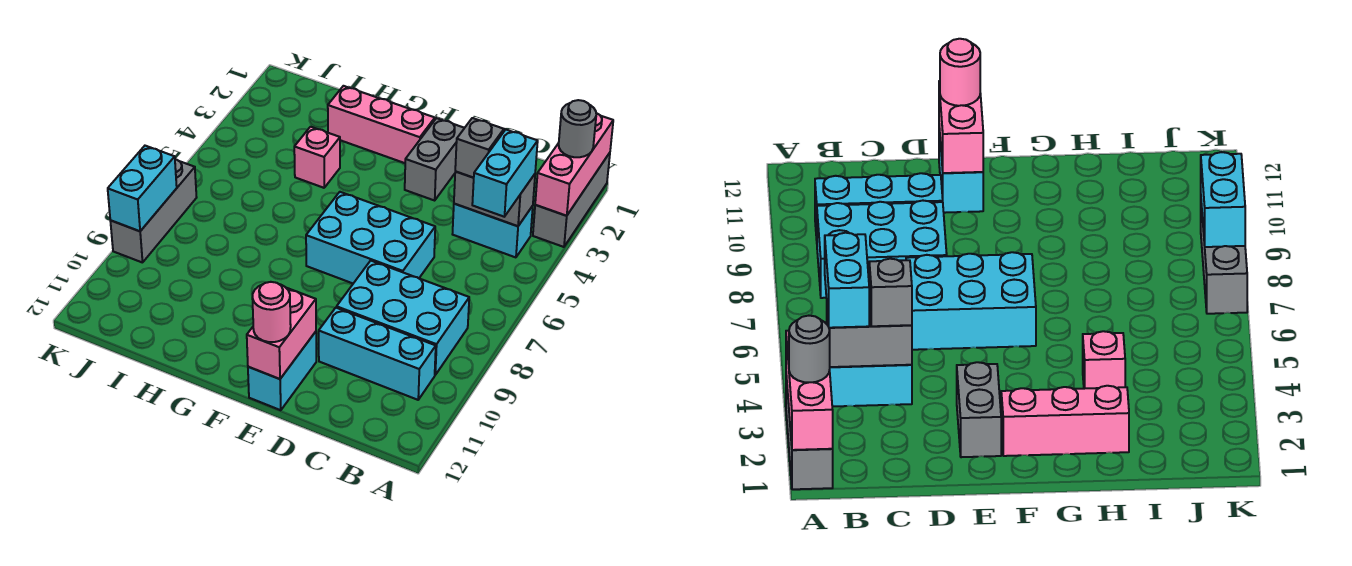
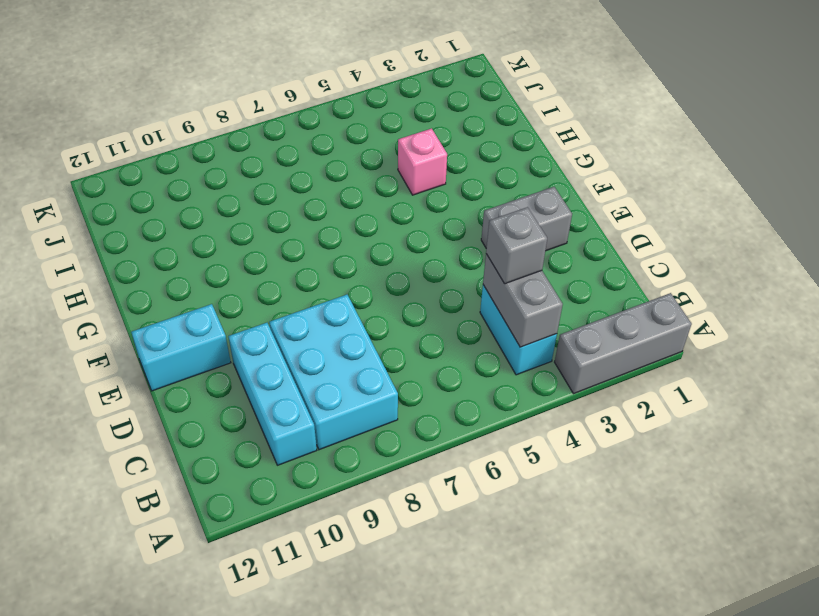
none -> cyan 2x3 brick [306,192,435,283]
none -> pink 1x3 brick [328,86,435,163]
none -> grey 1x3 brick [110,159,197,263]

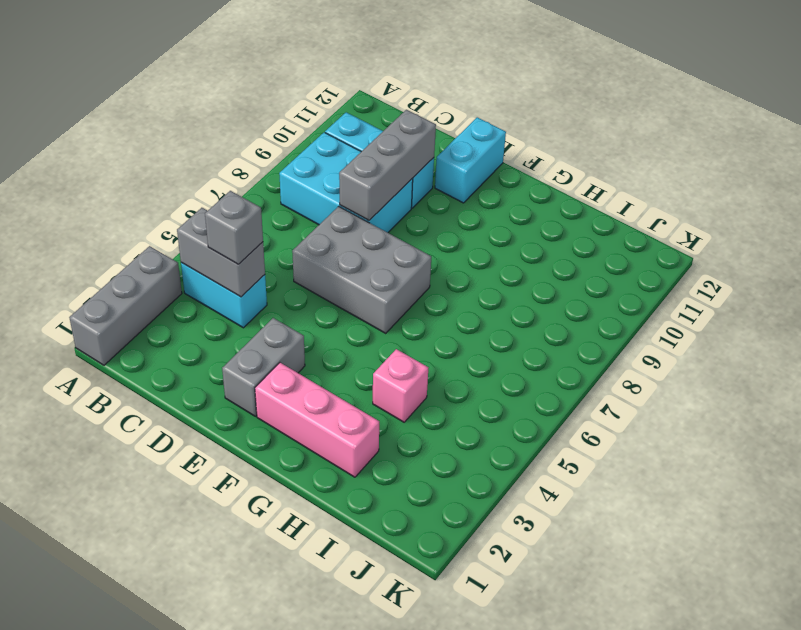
grey 2x3 brick [292,206,431,333] -> cyan 2x3 brick [306,192,435,283]
grey 1x3 brick [339,110,436,221] -> grey 1x3 brick moved to [110,159,197,263]
none -> pink 1x3 brick [535,113,613,216]
none -> pink 1x2 brick [247,288,316,379]
none -> cyan 1x2 brick [108,146,177,231]

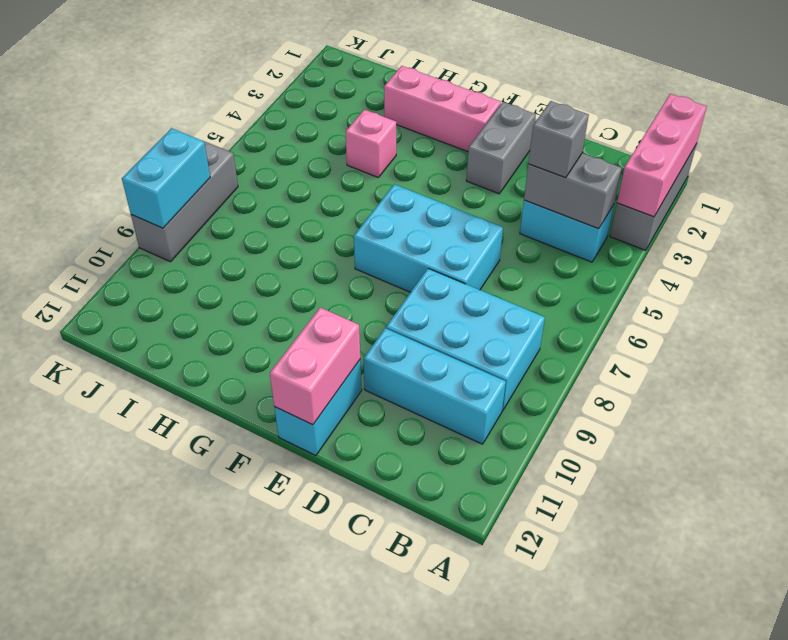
none -> grey 1x1 round brick [559,100,596,157]
none -> cyan 1x2 brick [472,130,538,217]
none -> pink 1x1 round brick [252,282,291,342]

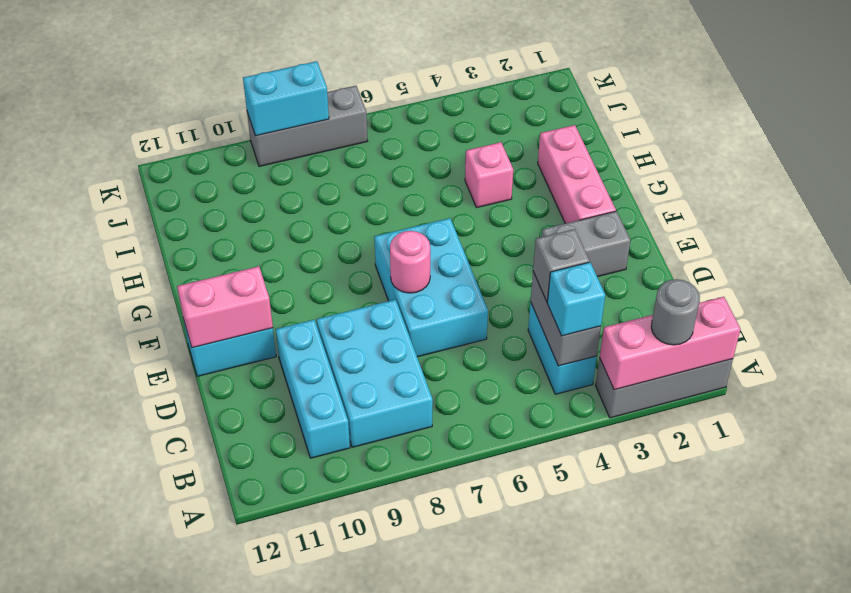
cyan 1x1 brick [547,262,605,336] -> cyan 1x2 brick [472,130,538,217]
pink 1x1 round brick [390,231,430,293] -> pink 1x1 round brick moved to [252,282,291,342]

